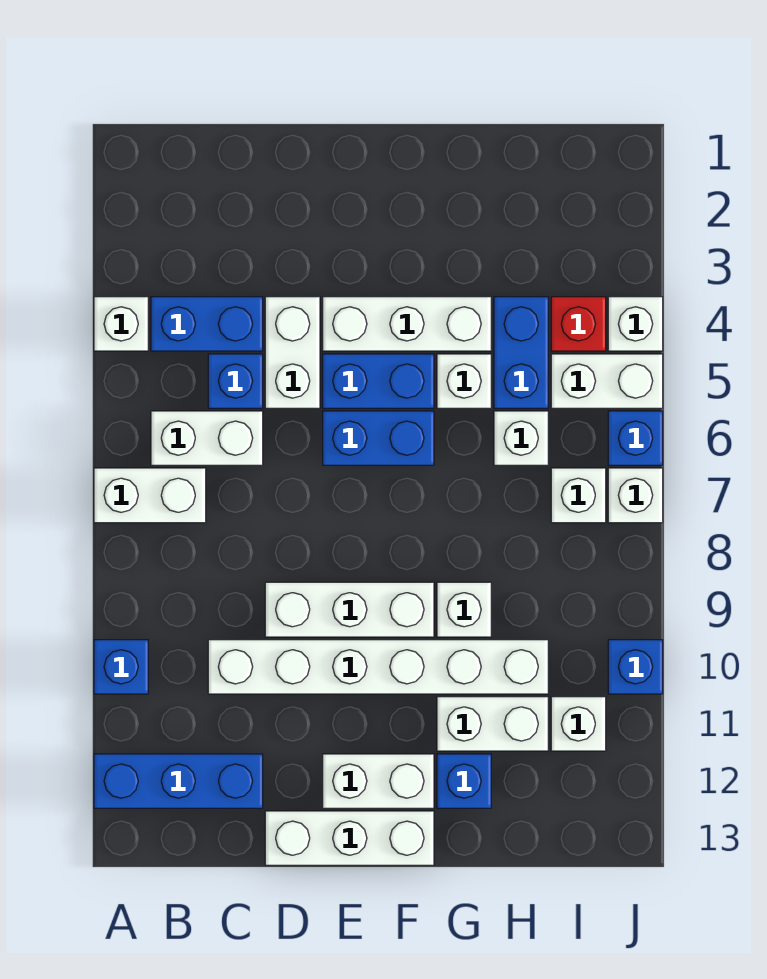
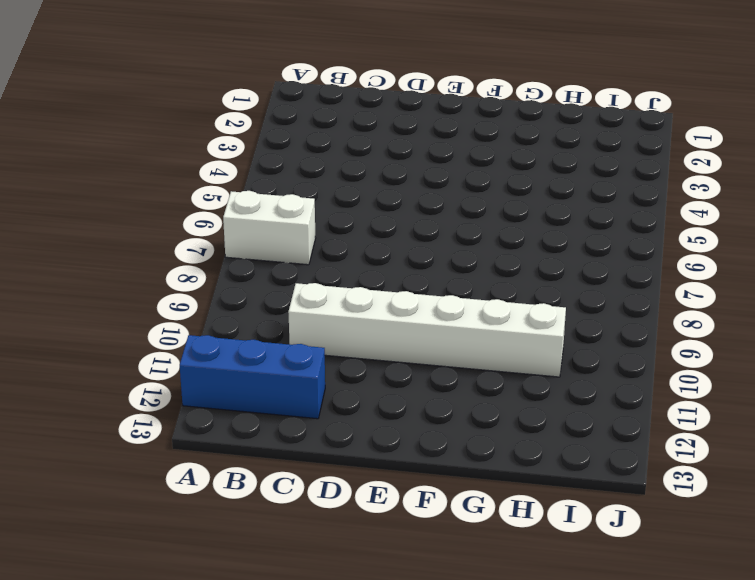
none -> white 1x1 brick [94,297,148,351]
none -> blue 1x1 brick [94,640,148,694]
none -> blue 1x2 brick [151,297,263,351]

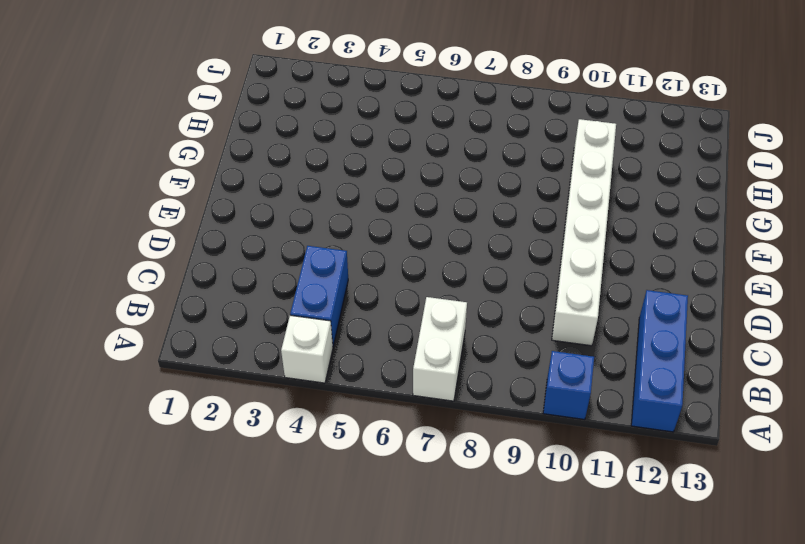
none -> white 1x2 brick [151,411,263,465]
none -> blue 1x1 brick [208,354,263,408]
none -> white 1x2 brick [265,297,320,408]

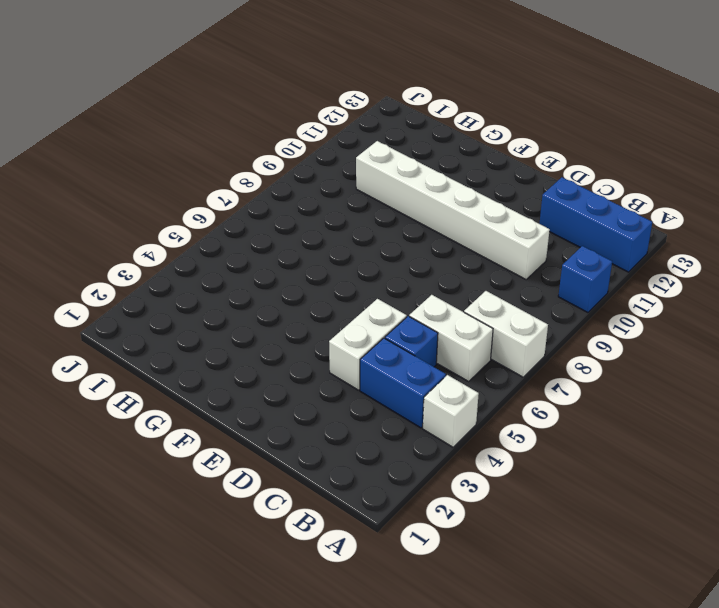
none -> white 1x3 brick [265,582,434,637]
none -> white 1x3 brick [265,811,434,865]
none -> white 1x3 brick [323,297,491,351]

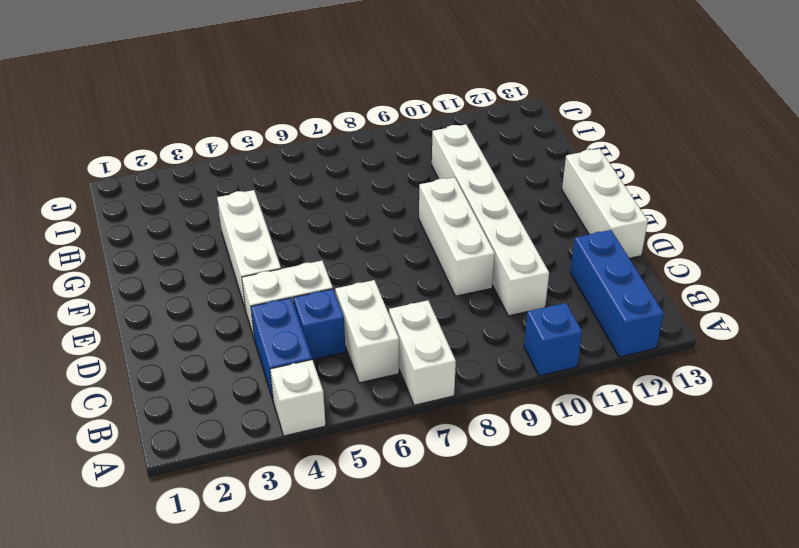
none -> blue 1x2 brick [323,354,434,408]
none -> blue 1x2 brick [323,411,434,465]
none -> white 1x2 brick [323,754,434,808]

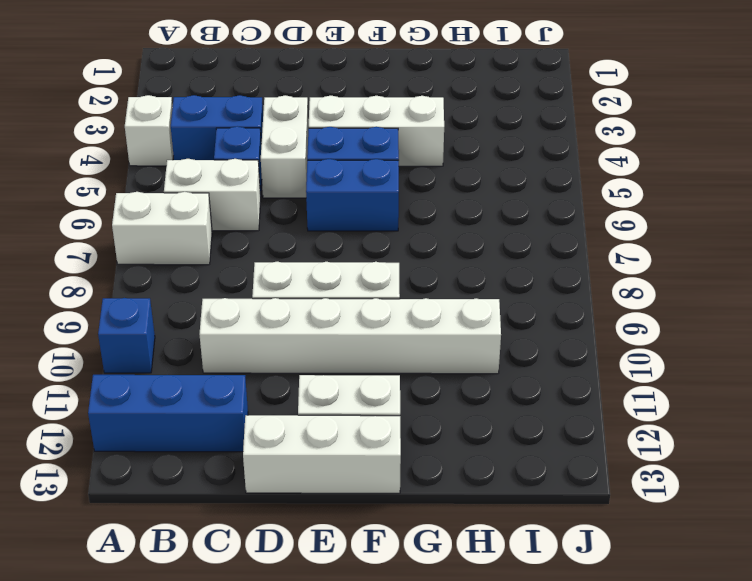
none -> white 1x1 brick [437,354,491,408]
none -> white 1x1 brick [437,582,491,637]
none -> white 1x2 brick [437,697,548,751]

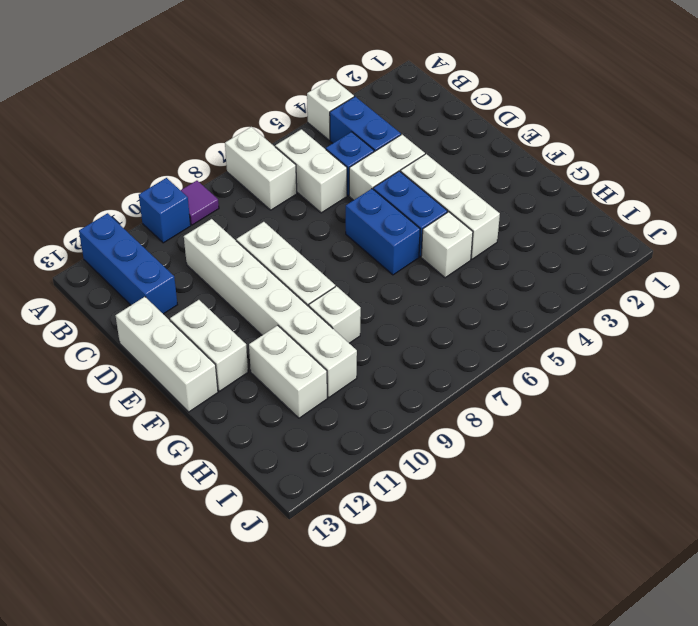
purple 1x1 tile [181,181,219,225] -> none
none -> blue 1x1 brick [437,754,491,808]
none -> blue 1x2 brick [494,297,548,408]
none -> white 1x1 brick [494,411,548,465]

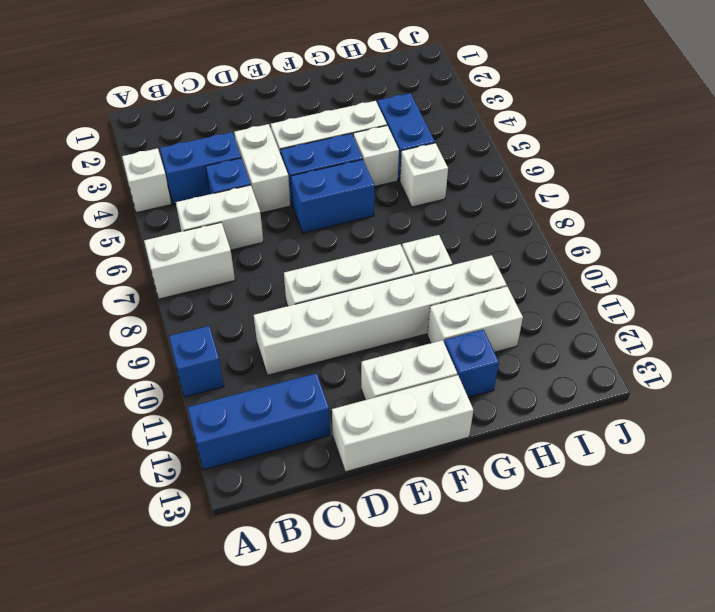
none -> red 1x1 brick [551,297,606,351]
none -> white 1x2 brick [551,354,663,408]
none -> white 1x1 brick [551,468,606,523]

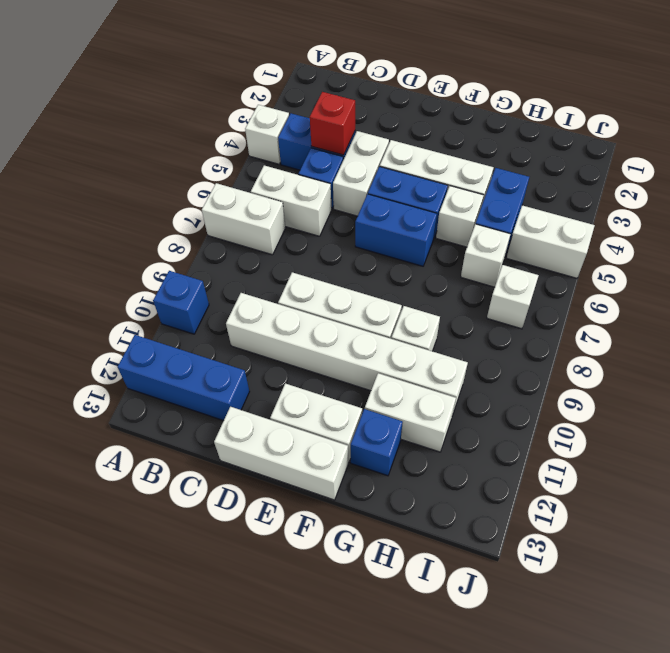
red 1x1 brick [310,92,355,155] -> red 1x1 brick moved to [551,297,606,351]
none -> white 1x1 brick [551,697,606,751]
none -> white 1x1 brick [608,297,663,351]
none -> blue 1x1 brick [608,411,663,465]

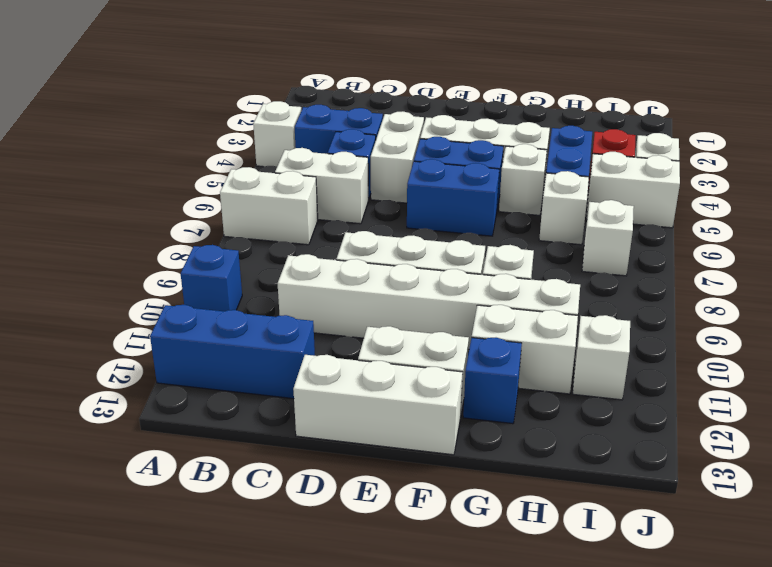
none -> blue 1x1 brick [608,411,663,465]
none -> white 1x1 brick [608,468,663,523]
none -> blue 1x1 brick [608,640,663,694]

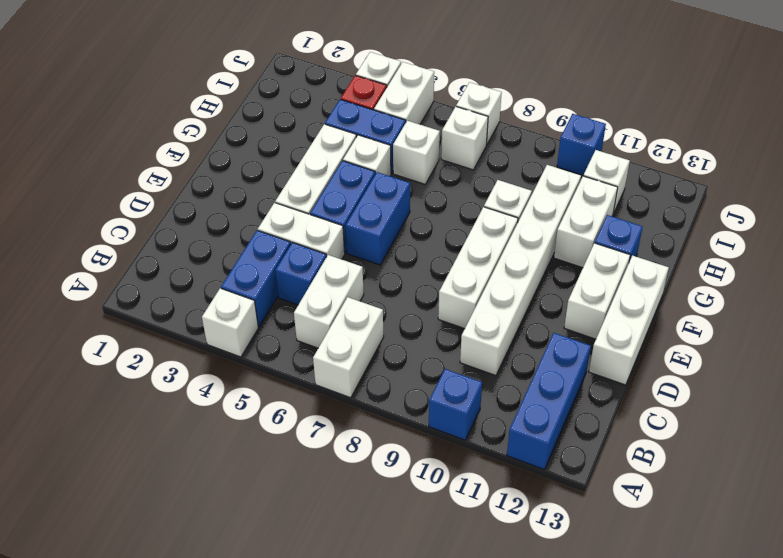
none -> blue 1x1 brick [608,411,663,465]

